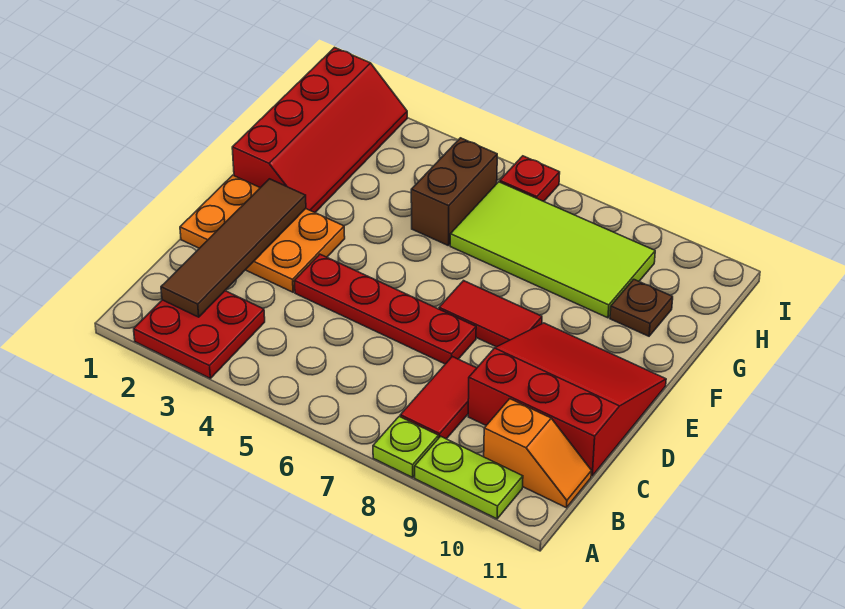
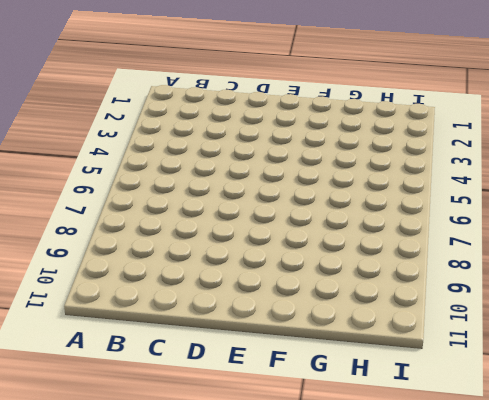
none -> red 2x2 plate [134,291,265,378]
none -> lime 1x1 plate [373,416,439,477]
none -> lime 1x2 plate [415,436,523,519]

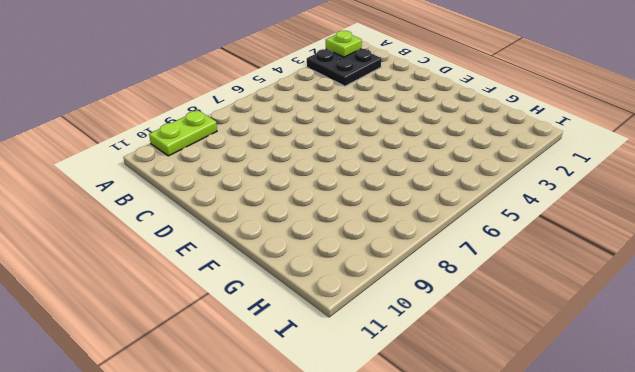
black 2x2 plate [307,49,381,86] -> red 2x2 plate [134,291,265,378]
lime 1x1 plate [326,31,362,57] -> lime 1x1 plate moved to [373,416,439,477]
none -> red 1x2 tile [400,357,477,439]
none -> orange 1x2 slope [484,399,591,508]
none -> red 3x3 slope [468,323,666,476]

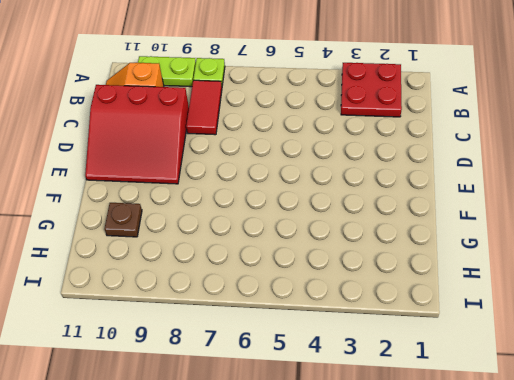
none -> orange 2x3 plate [180,175,345,292]
none -> red 1x4 plate [294,254,476,364]
none -> red 1x2 tile [439,281,542,347]

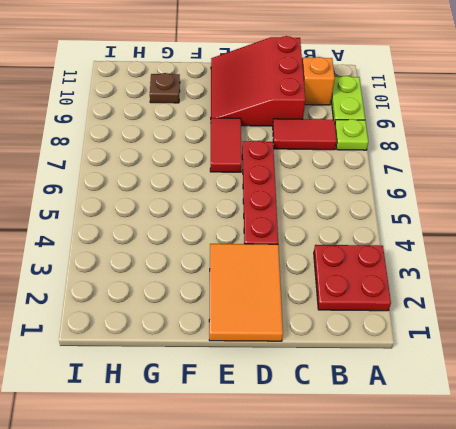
orange 2x3 tile [209,244,283,341] -> orange 2x3 plate [180,175,345,292]
none -> red 2x4 slope [232,48,407,212]
none -> brown 1x2 brick [411,138,497,245]
none -> lime 2x4 tile [450,182,655,318]

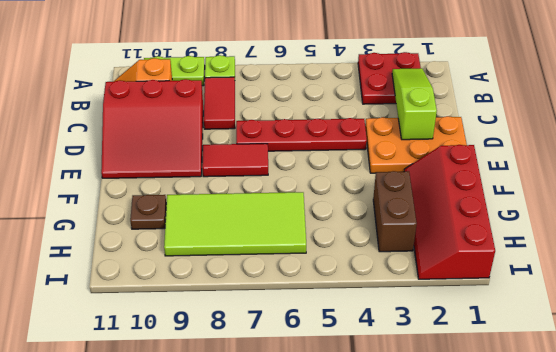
lime 1x3 slope [392,68,437,140] -> brown 1x4 tile [161,179,306,317]
brown 1x2 brick [373,171,417,252] -> brown 1x2 brick moved to [411,138,497,245]
none -> red 1x1 plate [500,156,560,201]

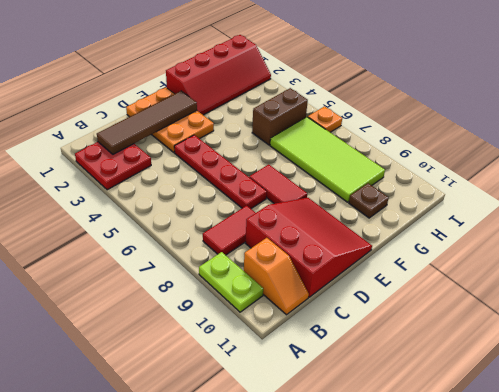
orange 1x1 plate [308,106,342,132] -> red 1x1 plate [500,156,560,201]
none -> lime 1x1 plate [373,416,439,477]

